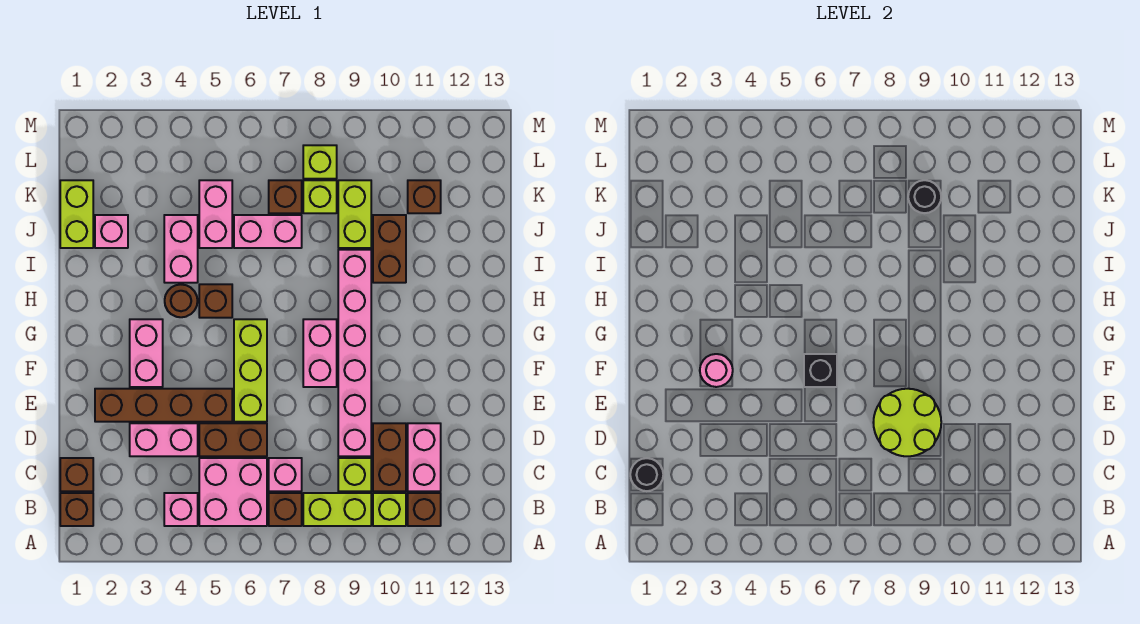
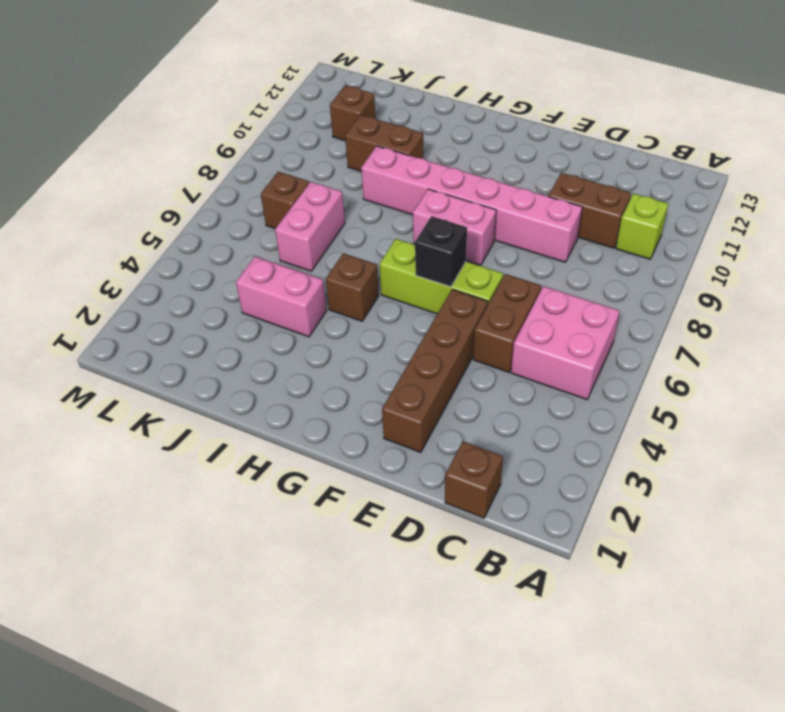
none -> brown 1x1 brick [60,493,93,526]
none -> pink 1x1 brick [164,493,198,526]
none -> brown 1x1 brick [269,493,302,526]
none -> lime 1x2 brick [303,493,371,526]

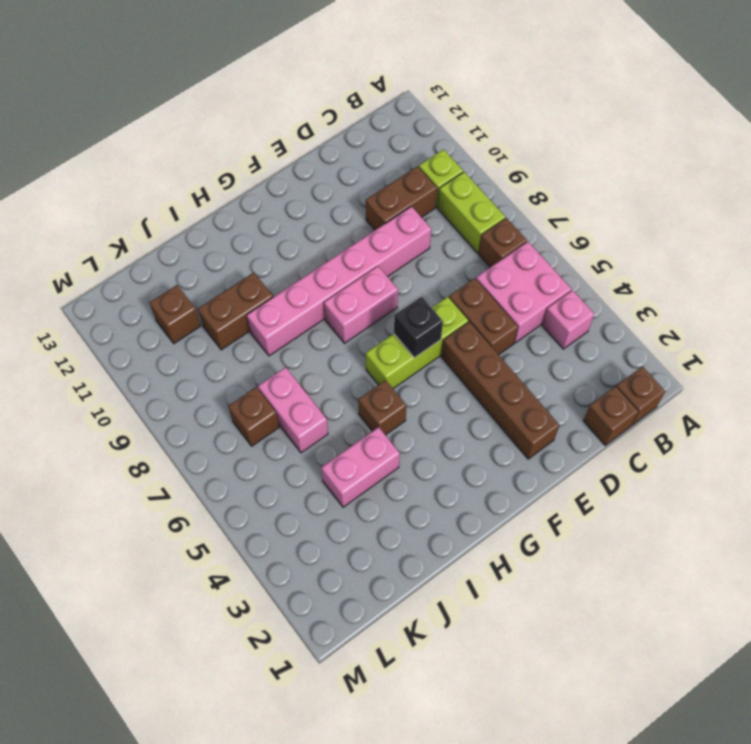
none -> brown 1x1 brick [408,493,441,526]
none -> pink 1x1 brick [269,458,302,491]
none -> lime 1x1 brick [338,458,371,491]
none -> pink 1x2 brick [408,423,441,491]

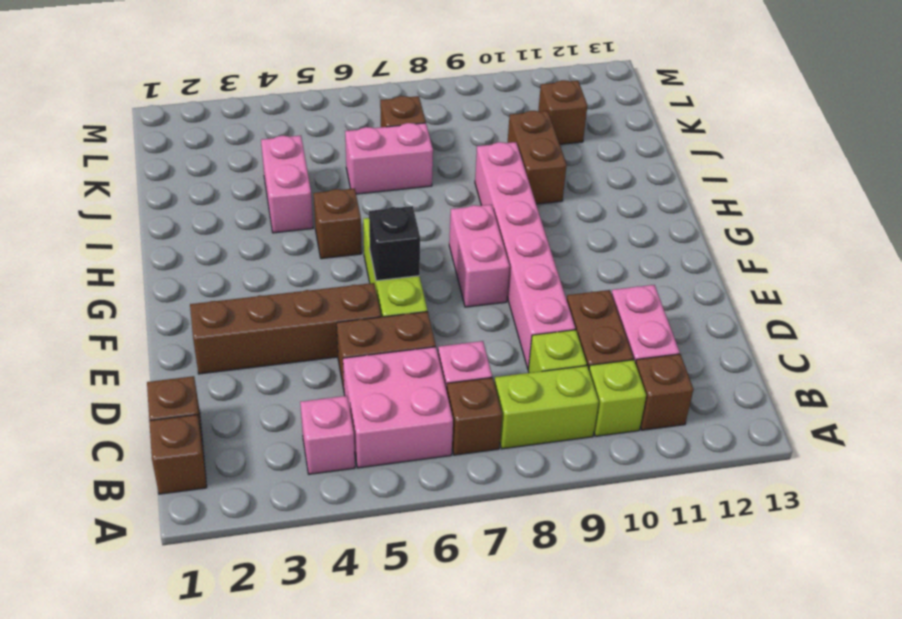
none -> pink 1x2 brick [130,423,198,456]
none -> pink 1x2 brick [130,319,163,387]
none -> brown 1x1 round brick [165,285,197,317]
none -> lime 1x2 brick [60,180,93,248]

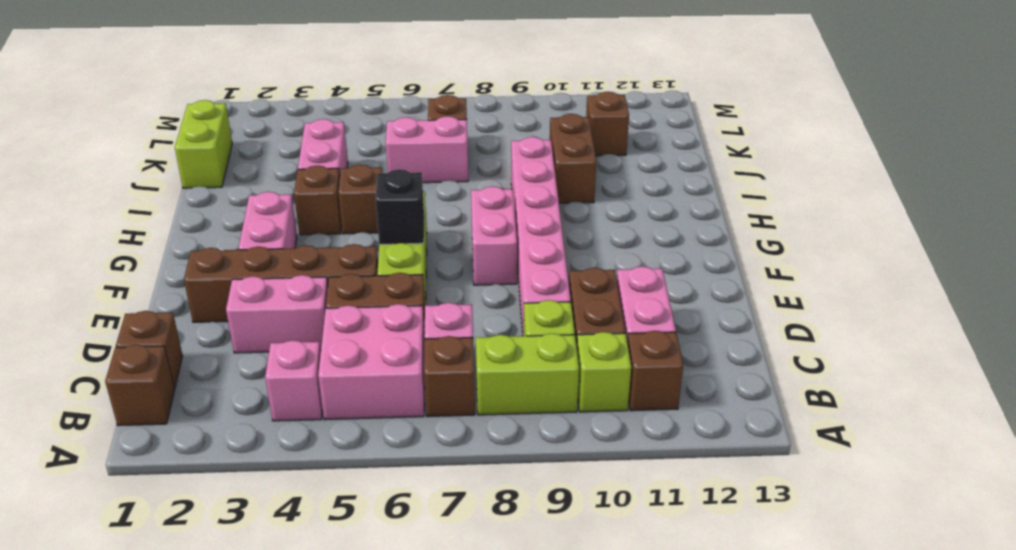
brown 1x1 brick [294,166,342,235] -> brown 1x1 round brick [165,285,197,317]
none -> pink 1x1 brick [95,215,128,248]
none -> pink 1x2 brick [199,180,232,248]
none -> lime 1x2 brick [338,180,371,248]
none -> lime 1x1 brick [303,180,337,213]

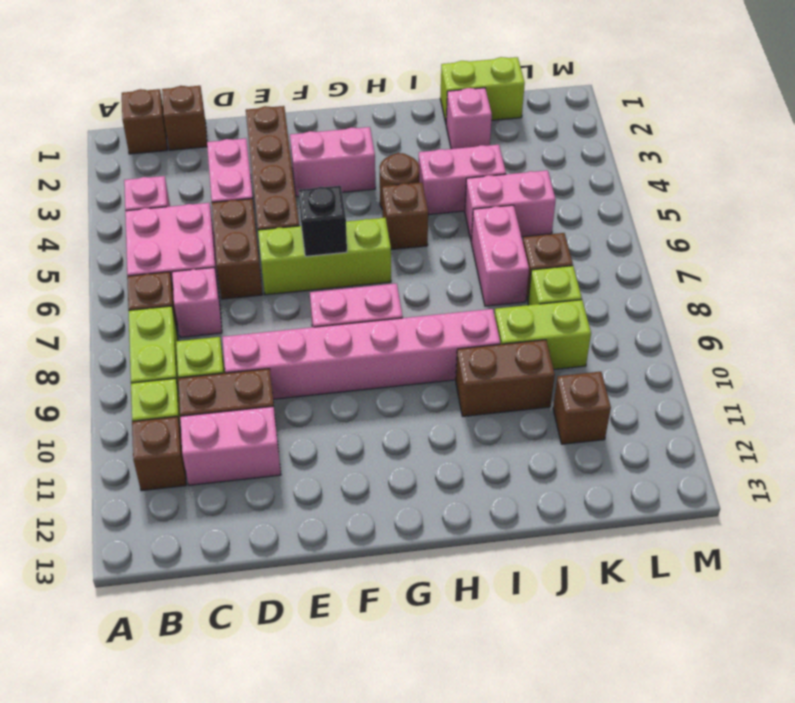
none -> lime 1x1 brick [303,145,337,179]
none -> black 1x1 round brick [630,458,663,491]
none -> lime 2x2 round brick [873,389,941,456]
none -> pink 1x1 round brick [700,354,733,387]

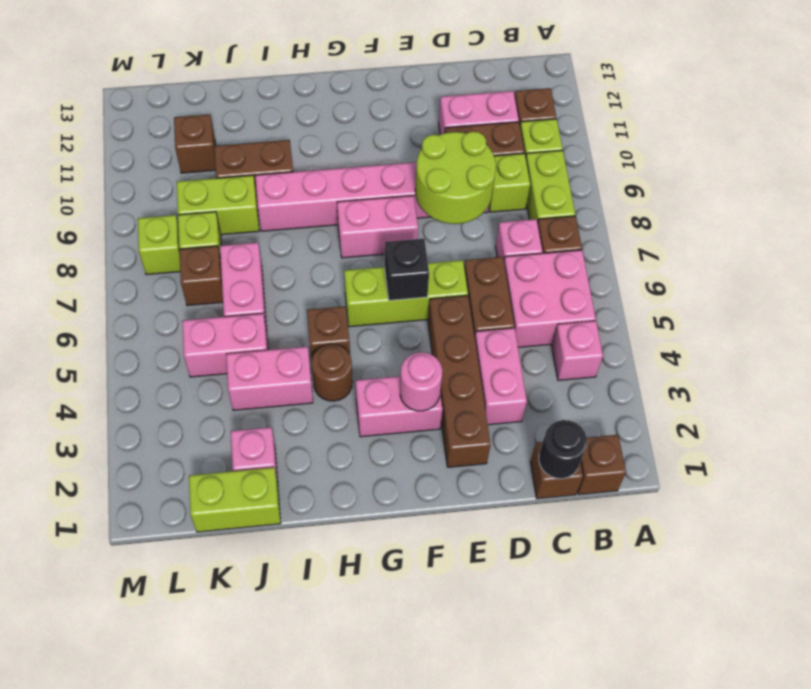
none -> black 1x1 round brick [908,180,941,213]

